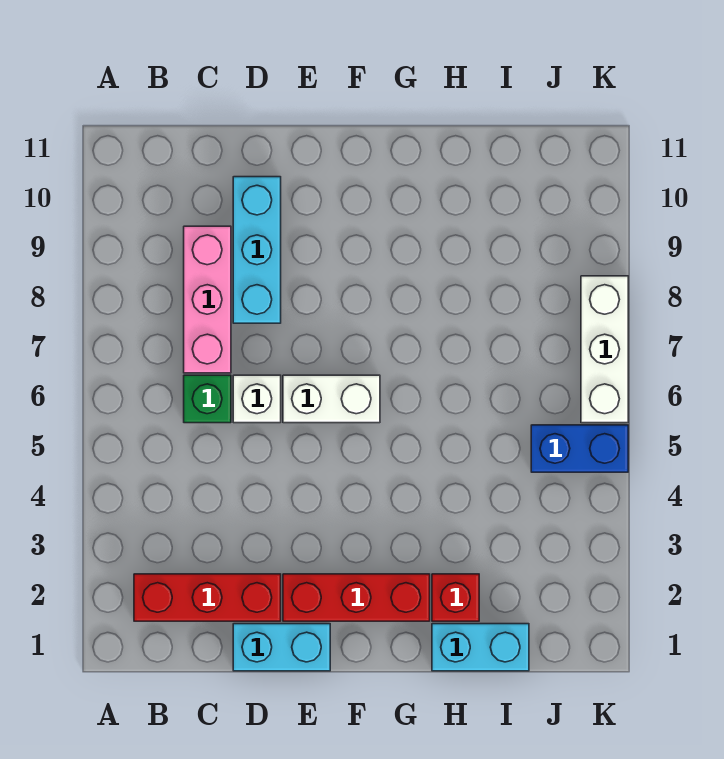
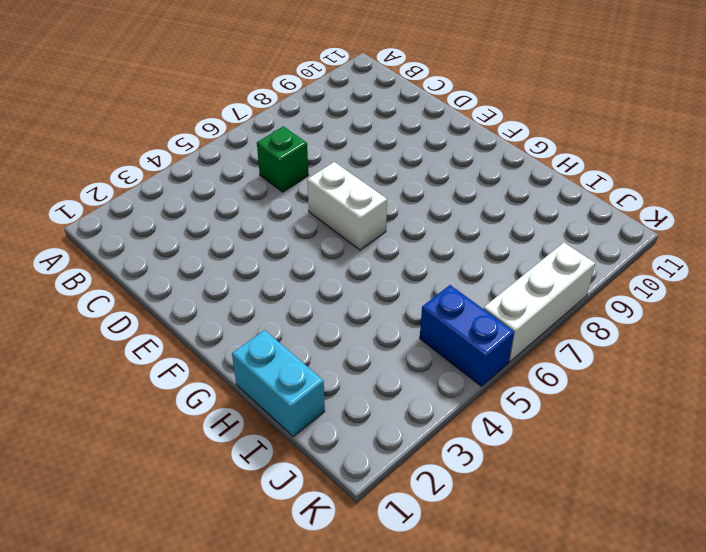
none -> red 1x3 brick [134,574,281,621]
none -> pink 1x3 brick [184,226,231,373]
none -> cyan 1x2 brick [233,624,330,671]

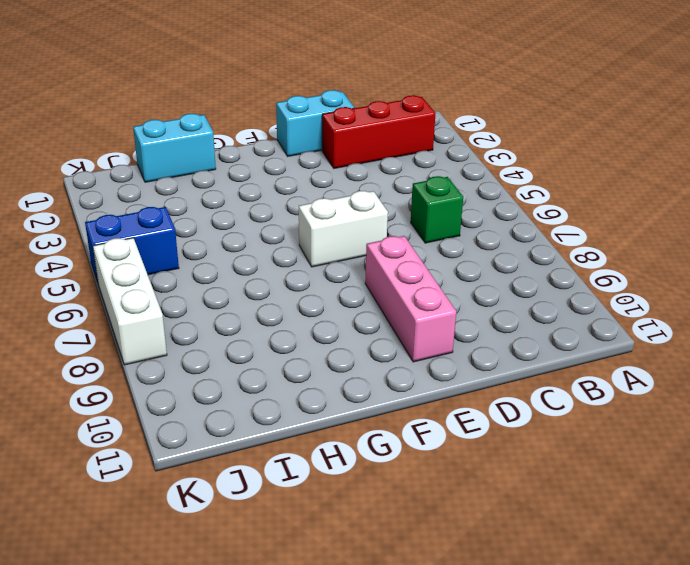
pink 1x3 brick [365,236,456,362] -> pink 1x3 brick moved to [184,226,231,373]
none -> white 1x1 brick [233,375,281,423]
none -> cyan 1x3 brick [233,177,281,323]
none -> red 1x3 brick [283,574,430,621]

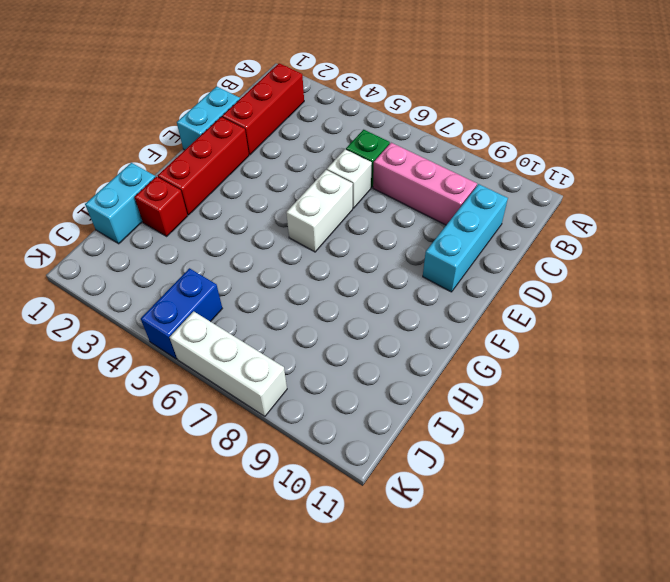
cyan 1x3 brick [423,184,508,292] -> cyan 1x3 brick turned to [233,177,281,323]

